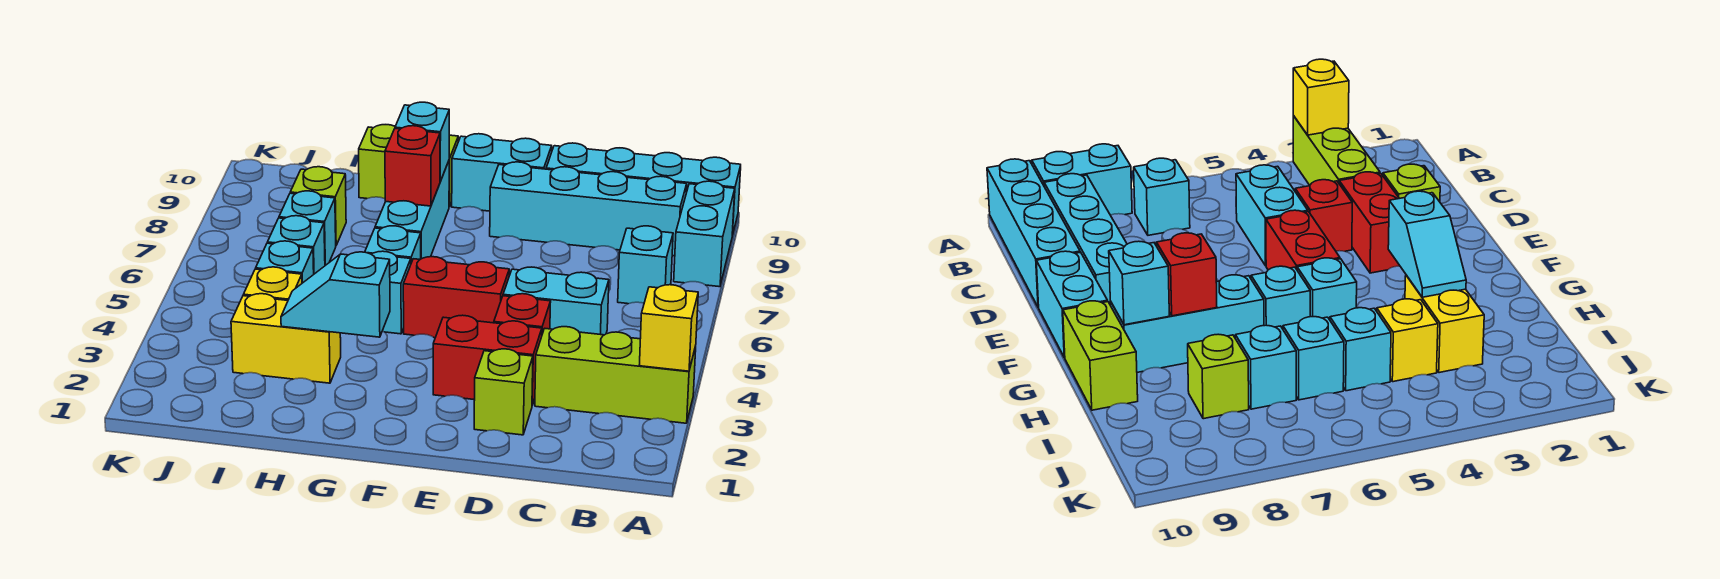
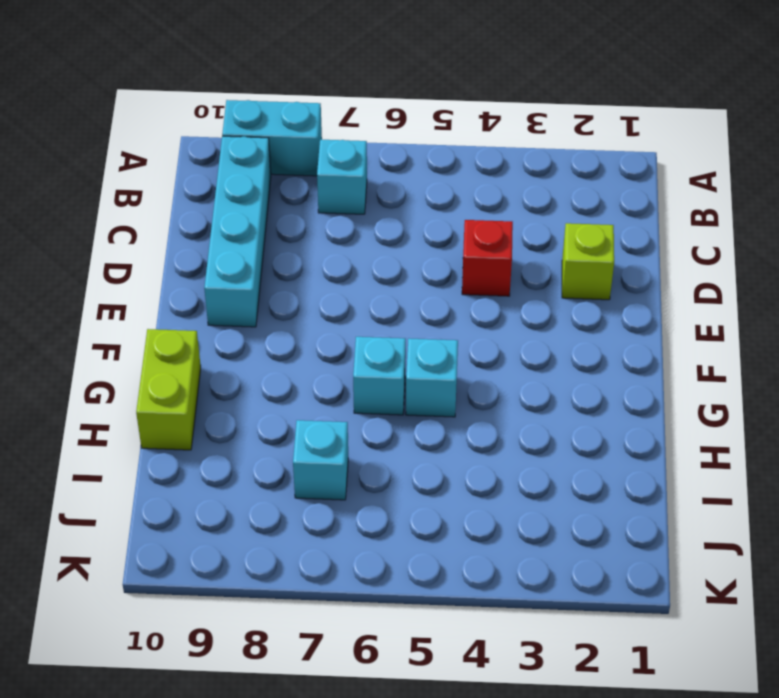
none -> lime 1x3 brick [535,327,696,423]
none -> cyan 1x4 brick [546,143,741,235]
none -> cyan 1x2 brick [503,267,609,335]

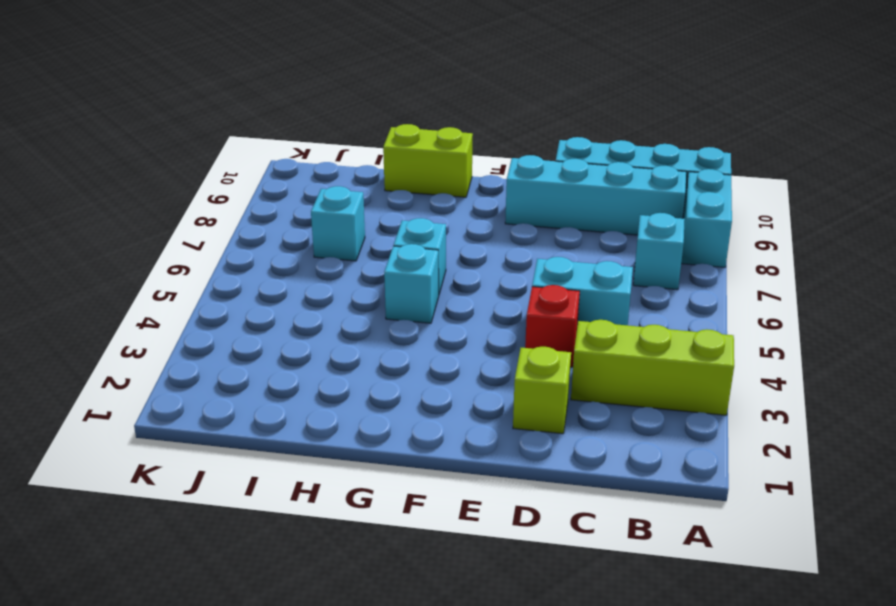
none -> red 1x2 brick [433,315,542,405]
none -> red 1x2 brick [403,257,509,338]
none -> cyan 1x2 brick [452,134,552,211]

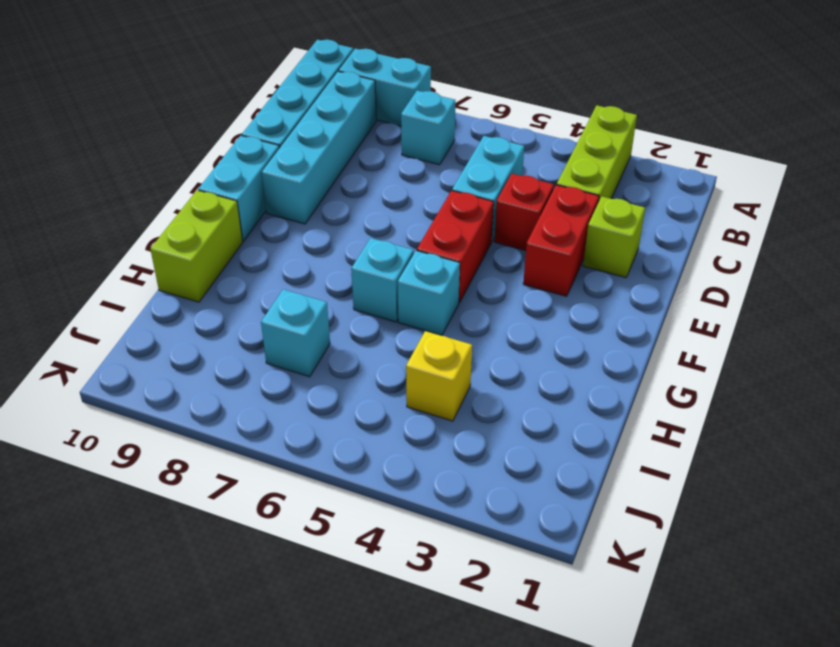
none -> cyan 1x3 brick [375,161,449,259]
none -> yellow 1x2 brick [231,294,341,383]
none -> cyan 1x1 brick [256,241,314,283]

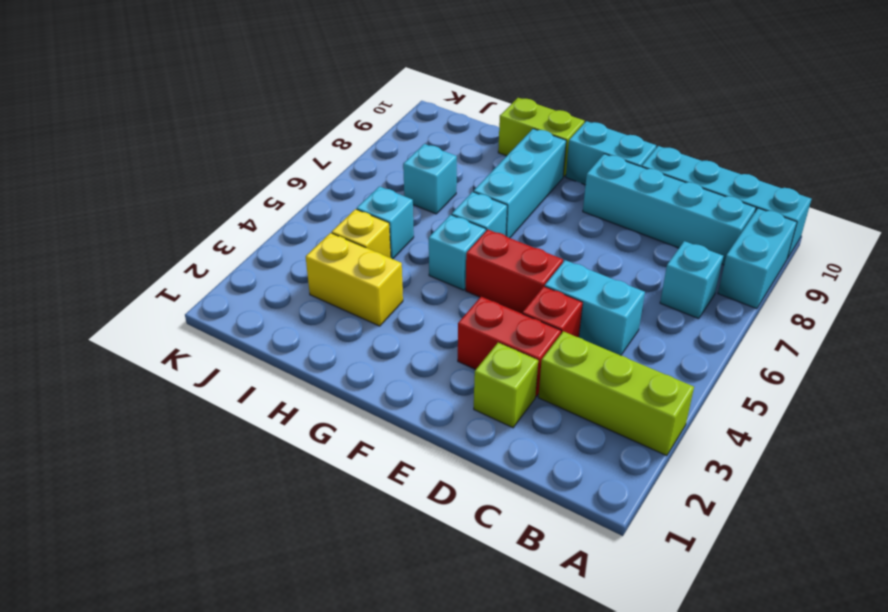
none -> cyan 1x1 brick [267,216,325,274]
none -> lime 1x1 brick [290,167,346,245]
none -> yellow 1x1 brick [639,285,698,371]

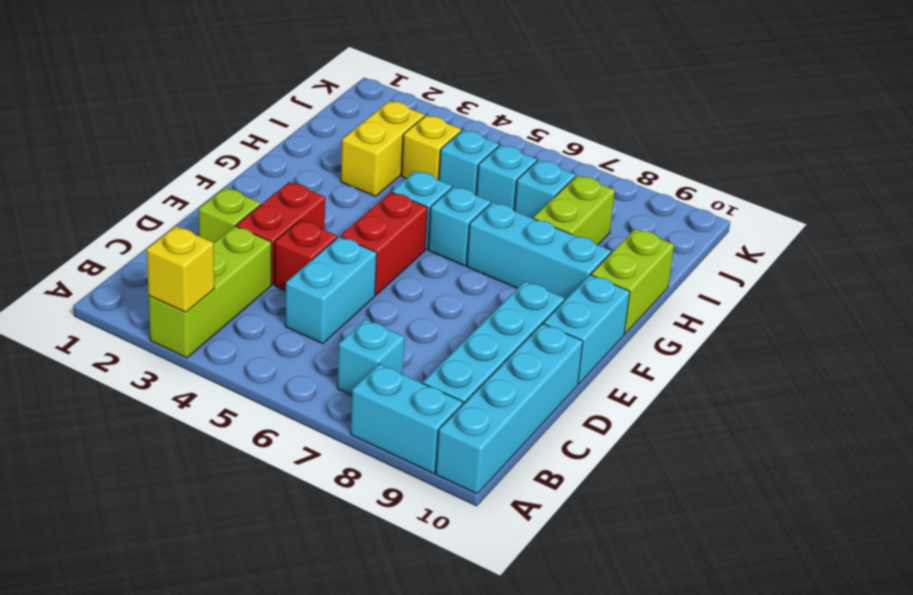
lime 1x2 brick [533,175,615,245] -> lime 1x1 brick [290,167,346,245]
none -> cyan 1x2 slope [281,252,390,337]
none -> red 1x1 brick [385,126,440,206]
none -> cyan 1x1 brick [395,102,449,181]

